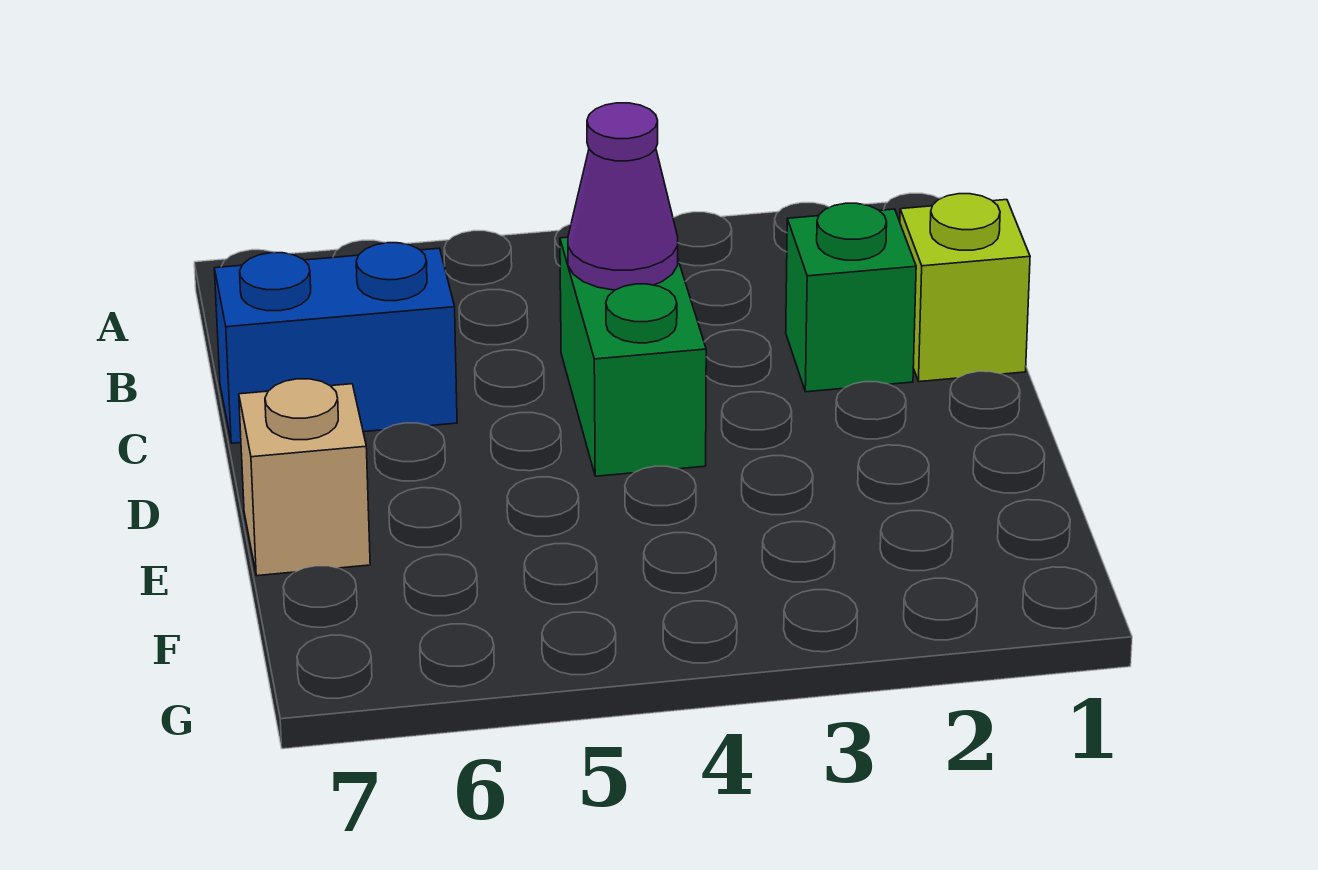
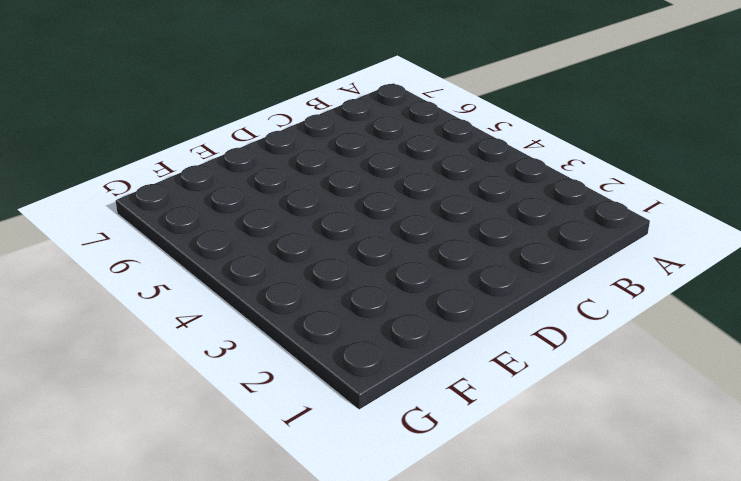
none -> lime 1x1 brick [900,194,1030,382]
none -> green 1x1 brick [786,203,916,392]

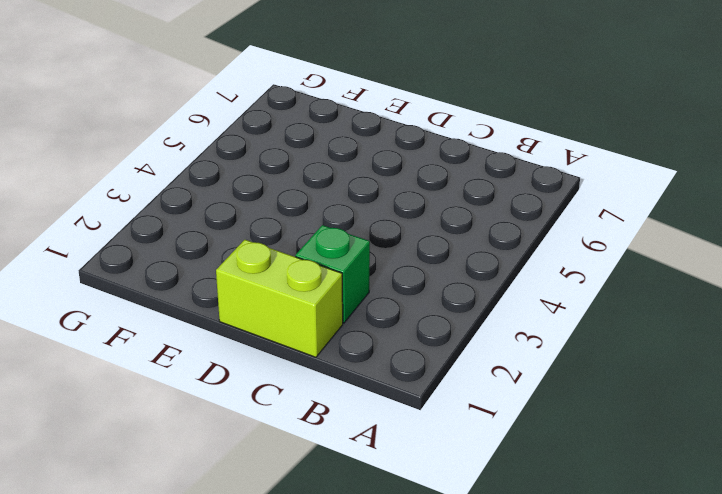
lime 1x2 brick [216,240,343,357] -> lime 1x1 brick [900,194,1030,382]
none -> green 1x2 brick [560,237,706,476]
none -> blue 1x2 brick [214,243,457,443]

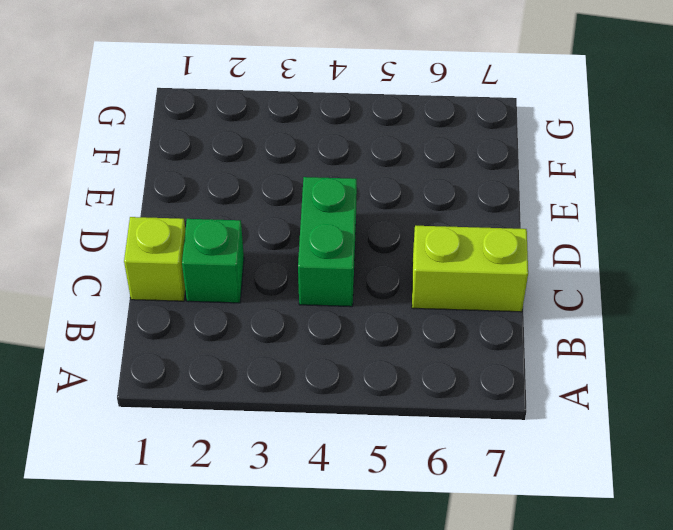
lime 1x2 brick [412,226,528,312] -> blue 1x2 brick [214,243,457,443]
none -> tan 1x1 brick [239,379,370,576]
none -> purple 1x1 cone [568,103,678,290]

